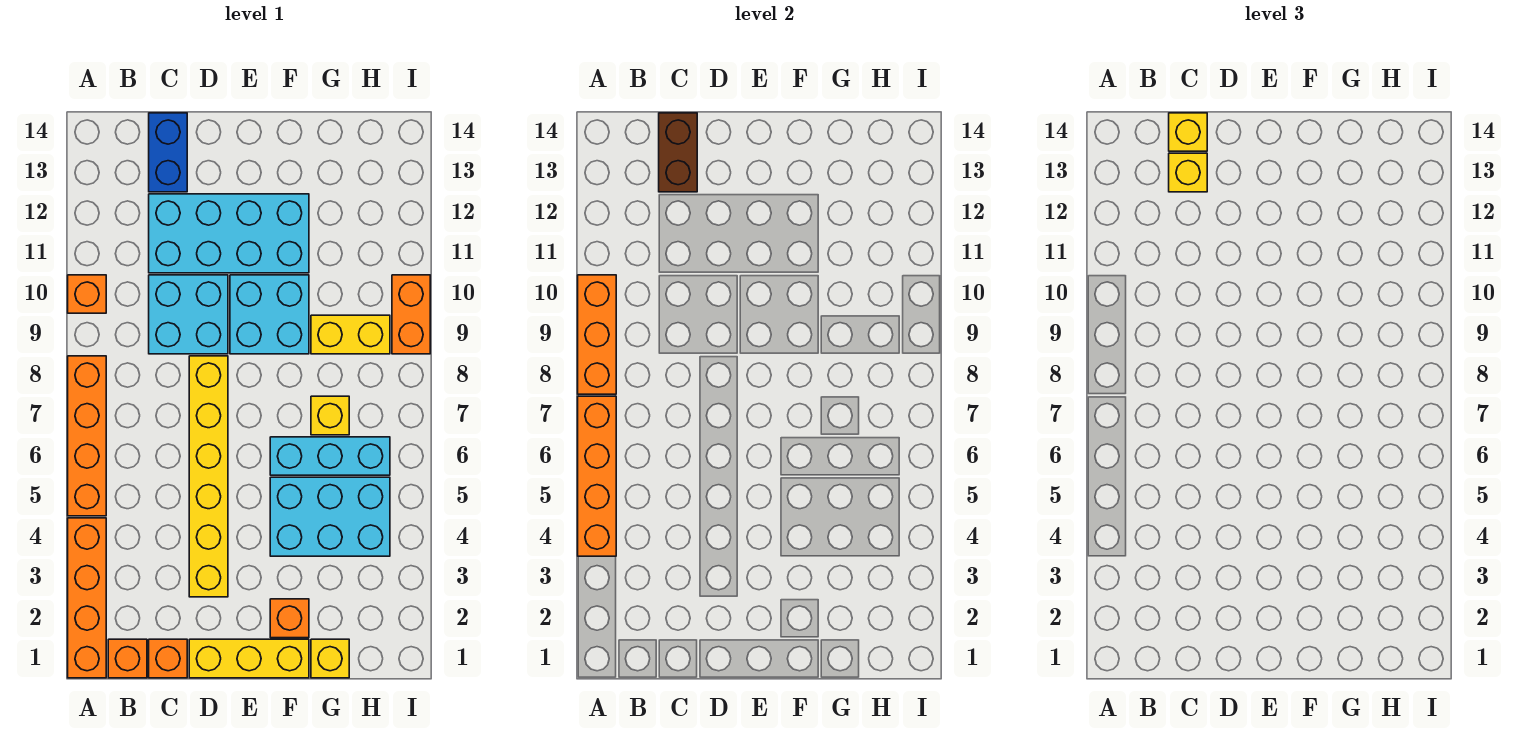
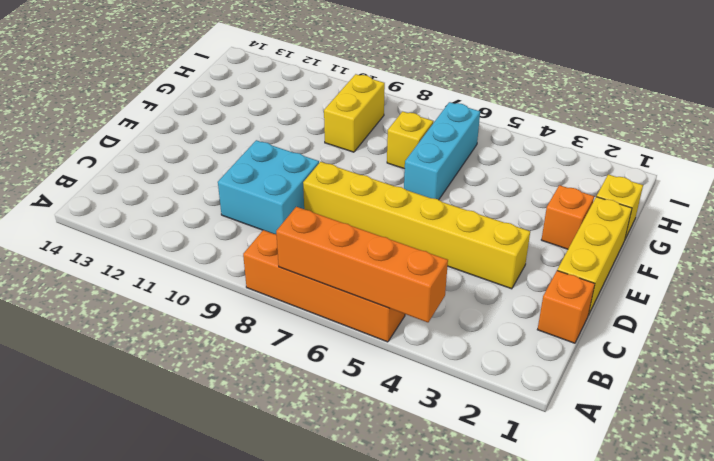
none -> orange 1x4 brick [68,518,106,678]
none -> orange 1x1 brick [68,275,106,313]
none -> orange 1x1 brick [108,639,147,678]

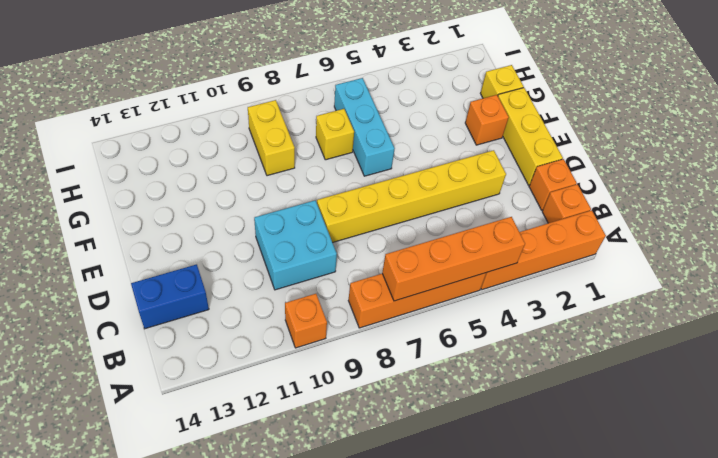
none -> cyan 2x4 brick [149,194,309,273]
none -> cyan 2x2 brick [230,275,309,354]
none -> cyan 2x3 brick [270,477,390,556]

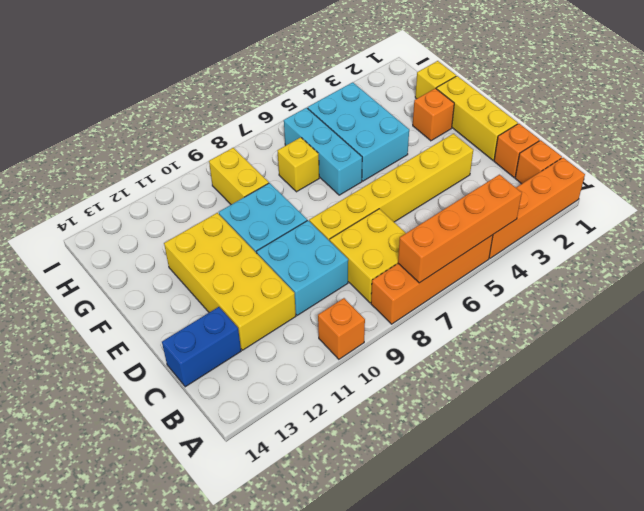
yellow 2x2 brick [330,209,406,303] -> none
yellow 2x4 brick [164,213,296,350] -> cyan 2x4 brick [149,194,309,273]
none -> orange 1x2 brick [392,275,430,354]
none -> orange 1x3 brick [578,275,616,394]
none -> brown 1x2 brick [659,113,697,192]

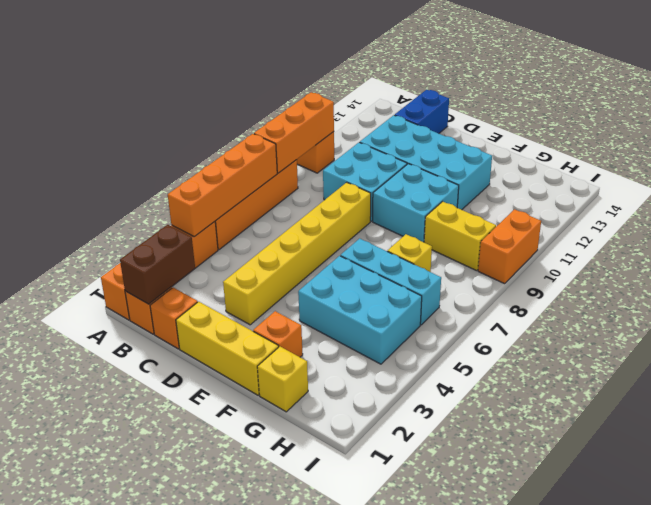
brown 1x2 brick [120,225,195,304] -> brown 1x2 brick moved to [659,113,697,192]
none -> yellow 1x1 brick [1169,153,1207,192]
none -> yellow 1x1 brick [1169,113,1207,151]

